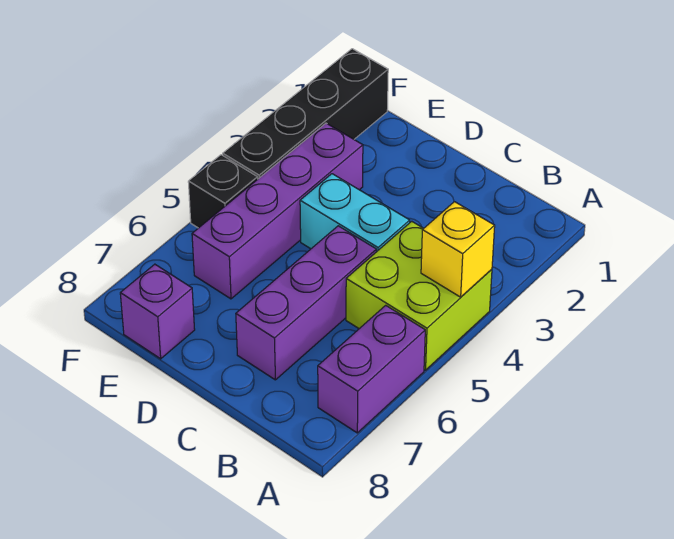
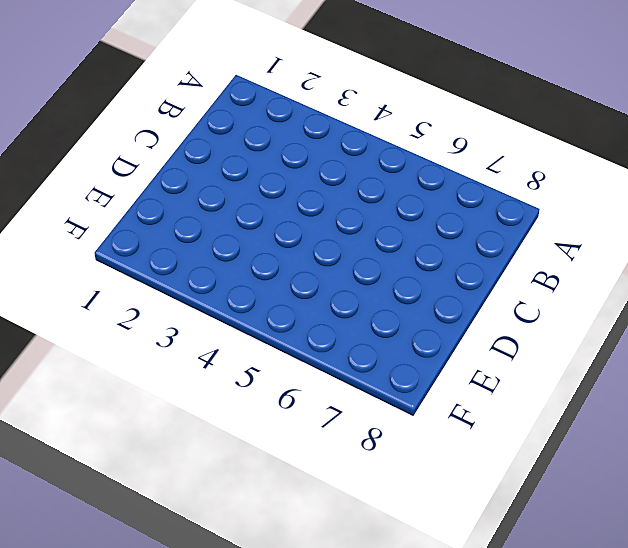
none -> lime 2x2 brick [346,221,492,370]
none -> purple 1x2 brick [318,305,425,433]

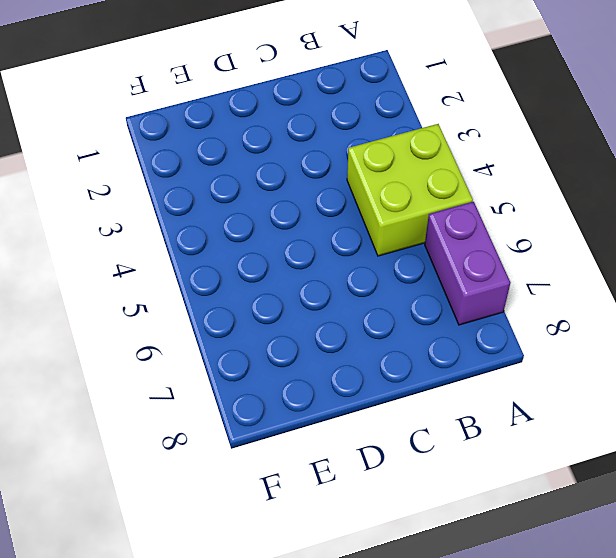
none -> cyan 1x2 brick [300,174,410,252]
none -> purple 1x3 brick [236,226,376,380]

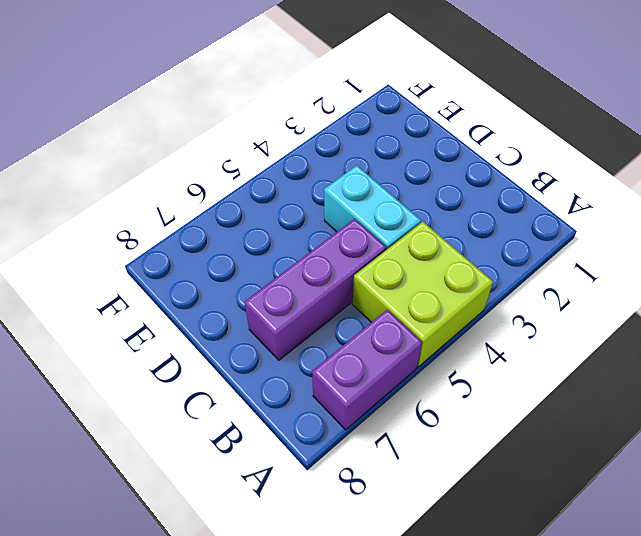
none -> purple 1x4 brick [192,123,363,299]
none -> purple 1x1 brick [120,264,195,359]

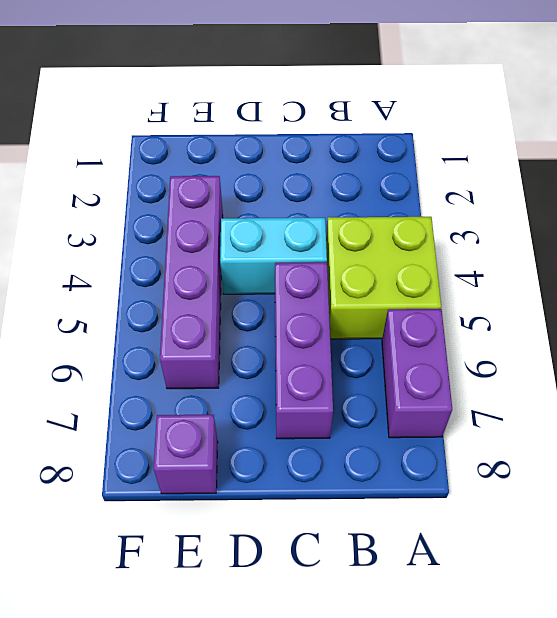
none -> black 1x4 brick [223,49,388,179]
none -> black 1x1 brick [188,155,258,228]

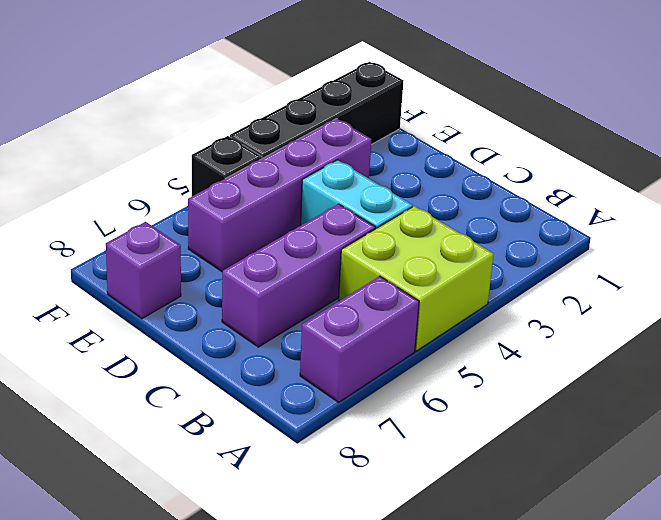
none -> yellow 1x1 brick [421,202,495,297]

